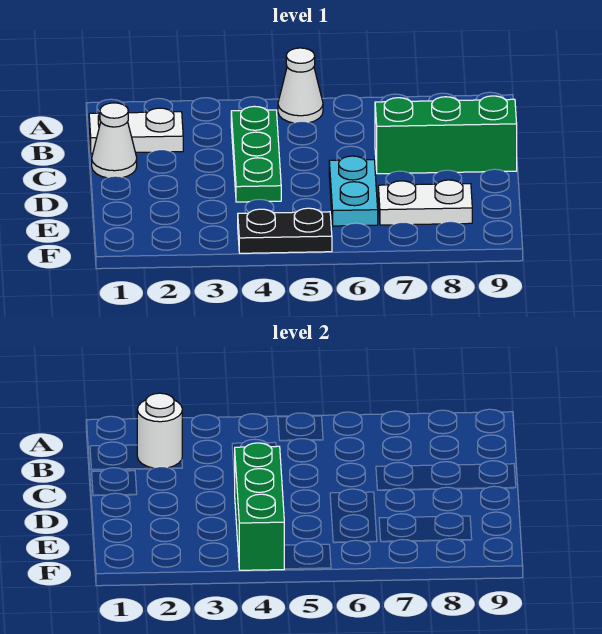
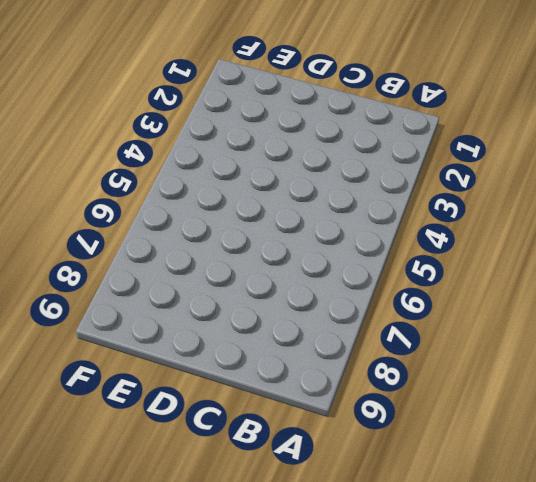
none -> white 1x1 cone [278,48,323,123]
none -> white 1x2 plate [89,108,183,153]

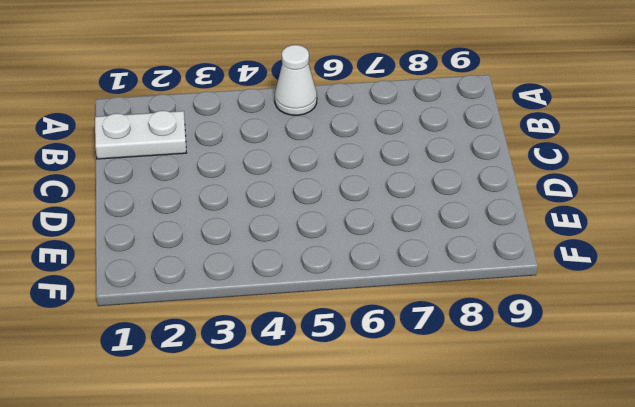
none -> green 1x3 plate [231,106,281,202]
none -> white 1x1 cone [92,103,137,178]

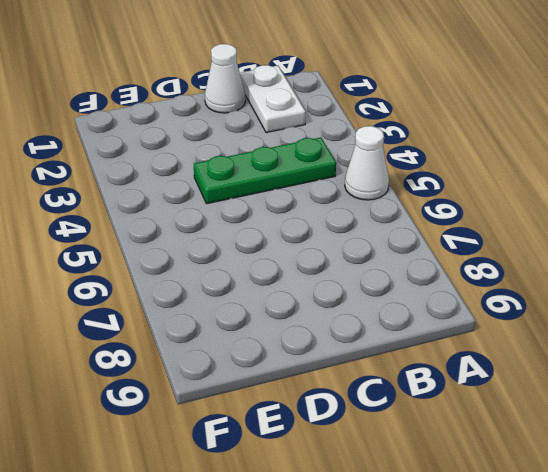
none -> green 1x3 brick [375,96,517,174]
none -> cyan 1x2 plate [329,156,378,226]

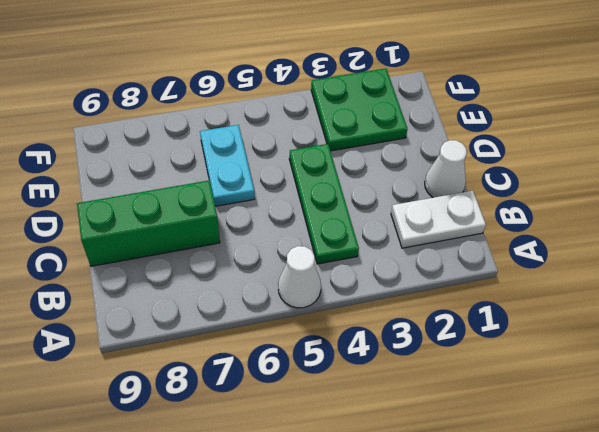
green 2x2 plate [311,68,407,151] -> none
none -> white 1x2 plate [378,180,472,225]
none -> black 1x2 plate [238,208,332,253]

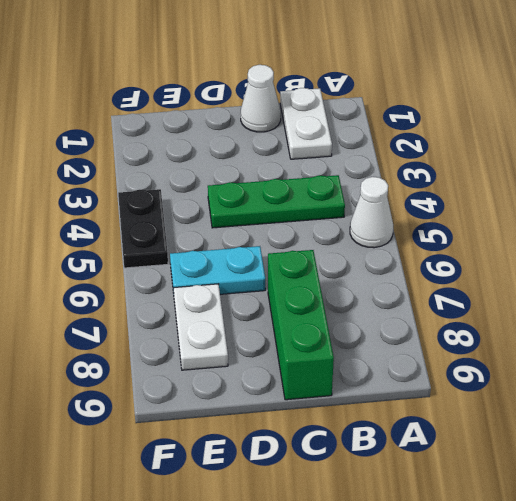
none -> white 1x1 round brick [137,393,182,468]
none -> green 1x3 brick [234,443,284,570]

